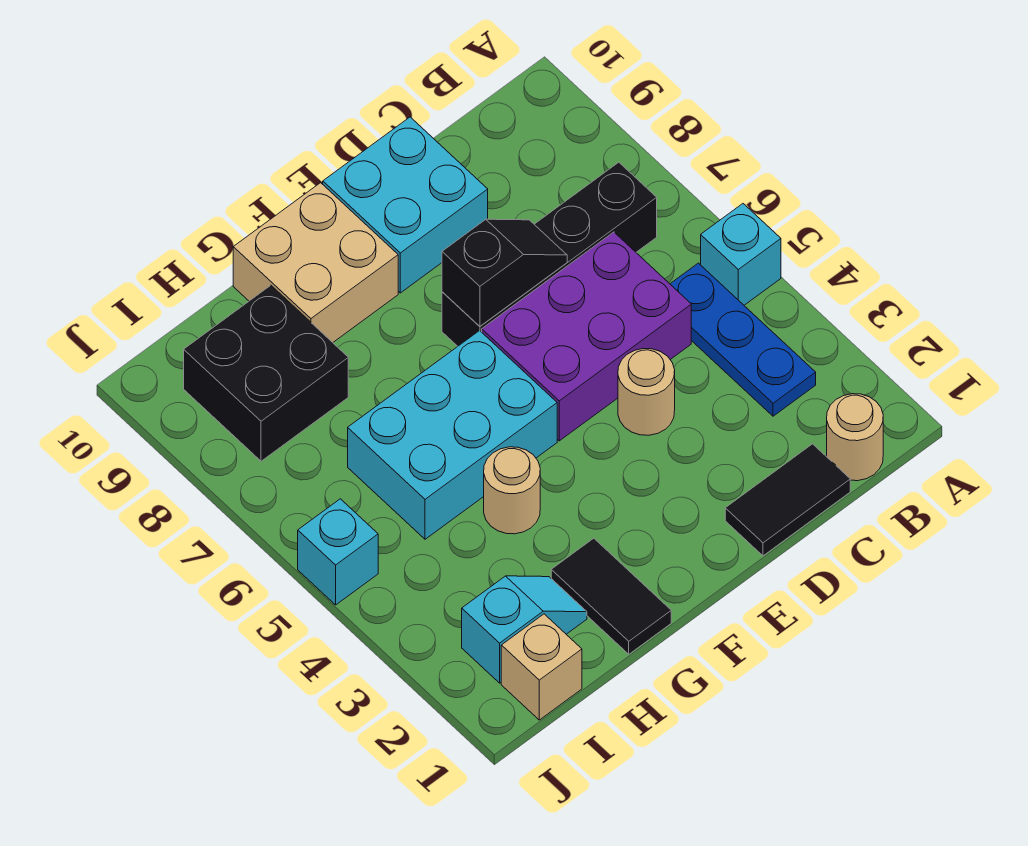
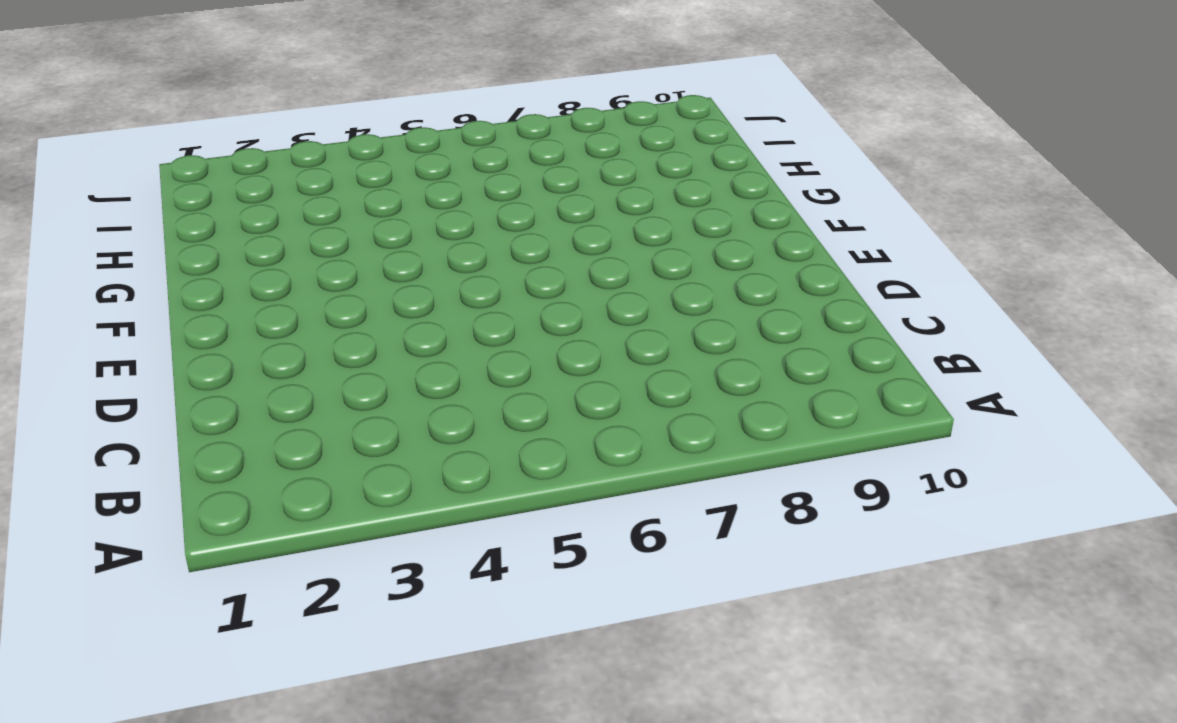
none -> cyan 1x1 brick [701,204,781,305]
none -> tan 1x1 round brick [827,394,883,481]
none -> blue 1x3 plate [670,263,816,416]

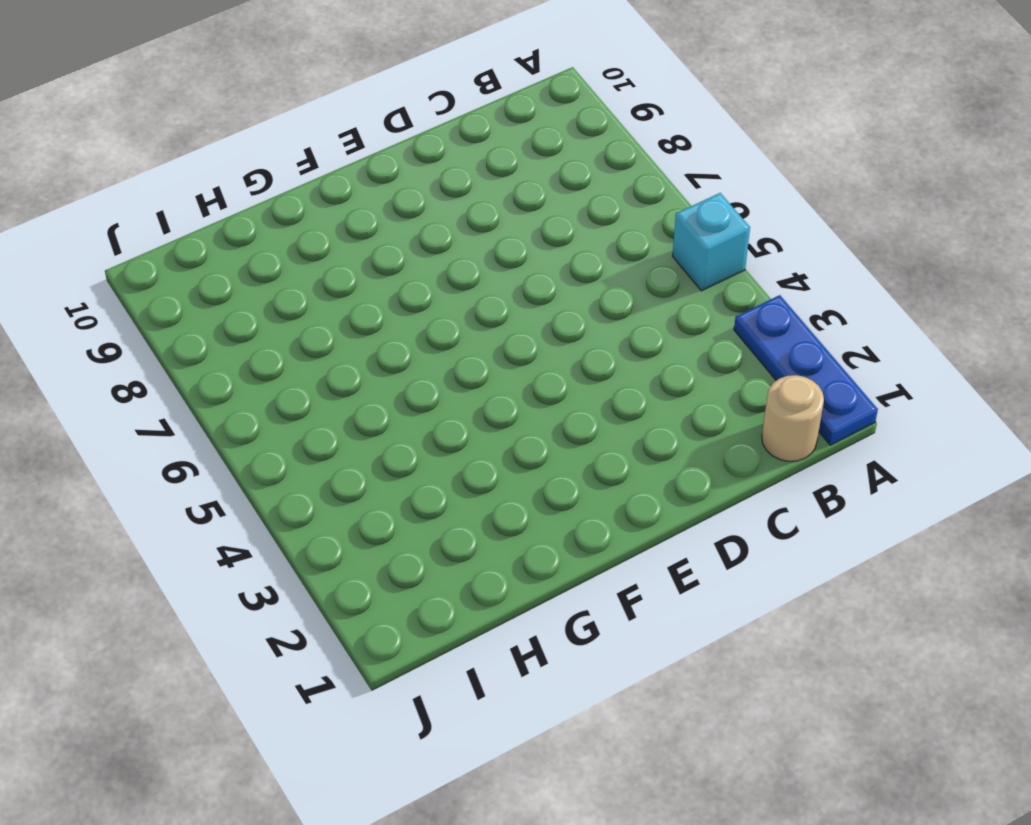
blue 1x3 plate [734,295,878,445] -> blue 1x3 plate moved to [670,263,816,416]
none -> black 1x4 brick [442,162,657,346]
none -> black 1x2 tile [725,444,850,556]
none -> purple 2x3 brick [482,232,691,441]

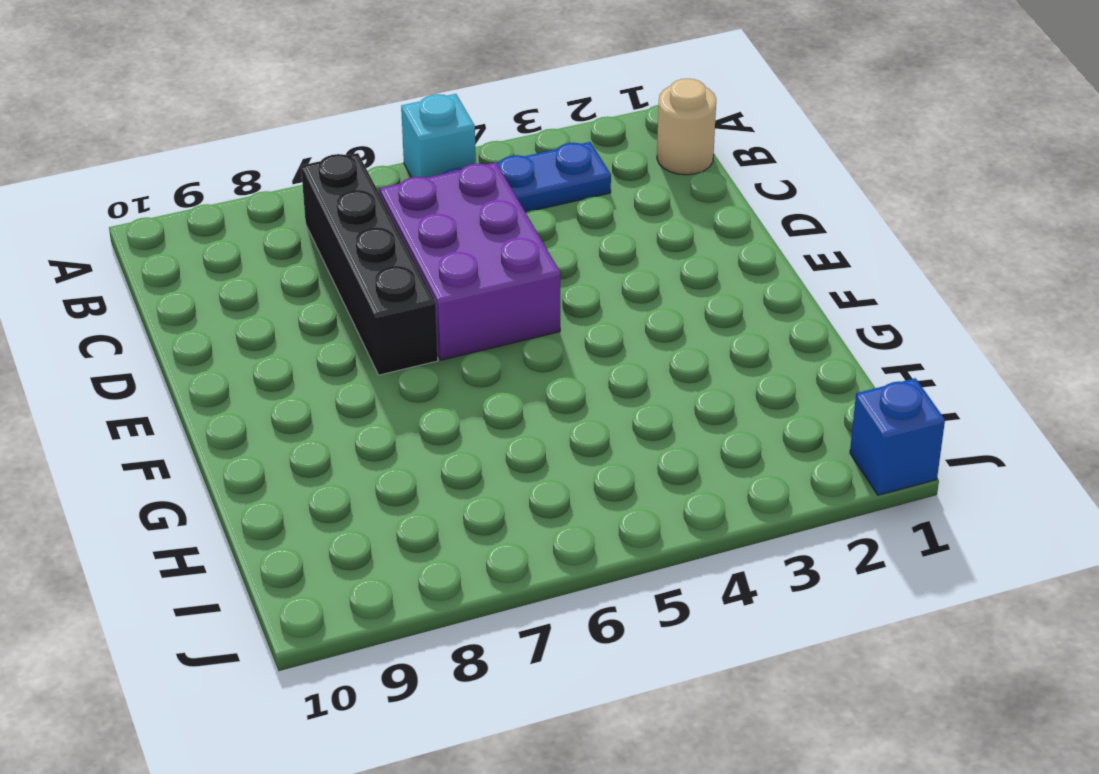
blue 1x1 brick [850,378,945,495] -> none
none -> black 1x2 tile [725,444,850,556]
none -> tan 1x1 round brick [618,349,675,435]
none -> cyan 2x2 brick [323,117,488,293]

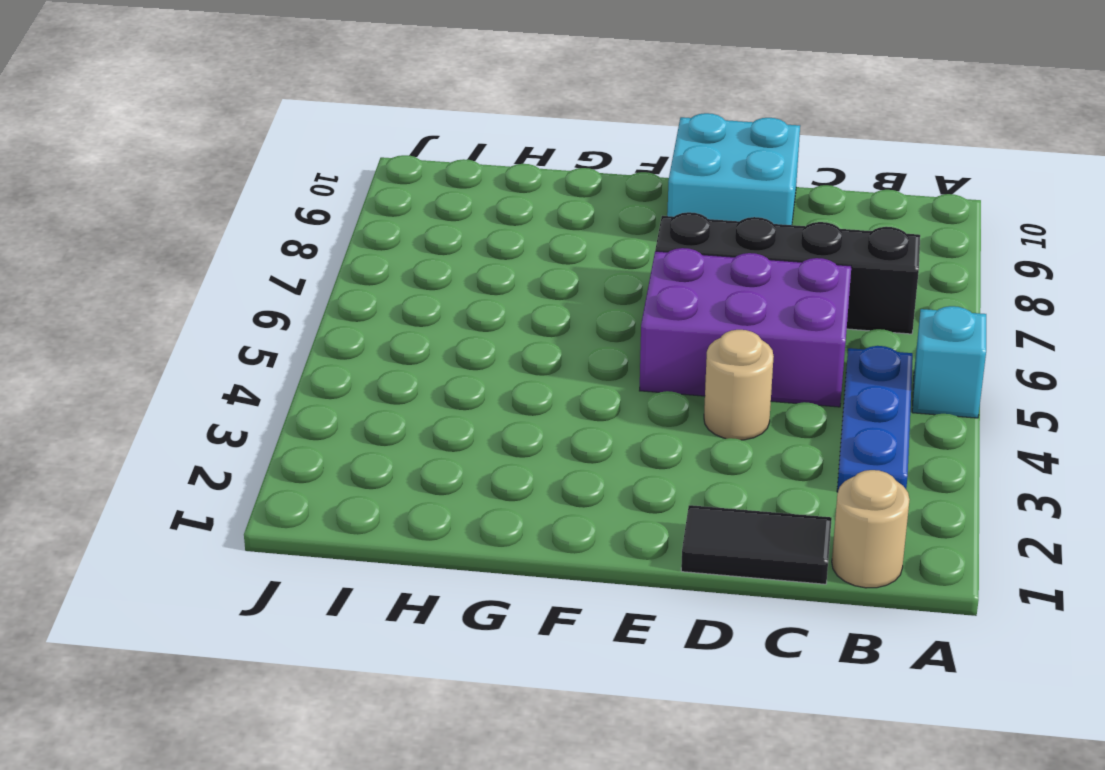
none -> cyan 2x3 brick [348,331,557,539]
none -> tan 2x2 brick [233,183,398,342]
none -> black 1x2 tile [551,538,671,654]

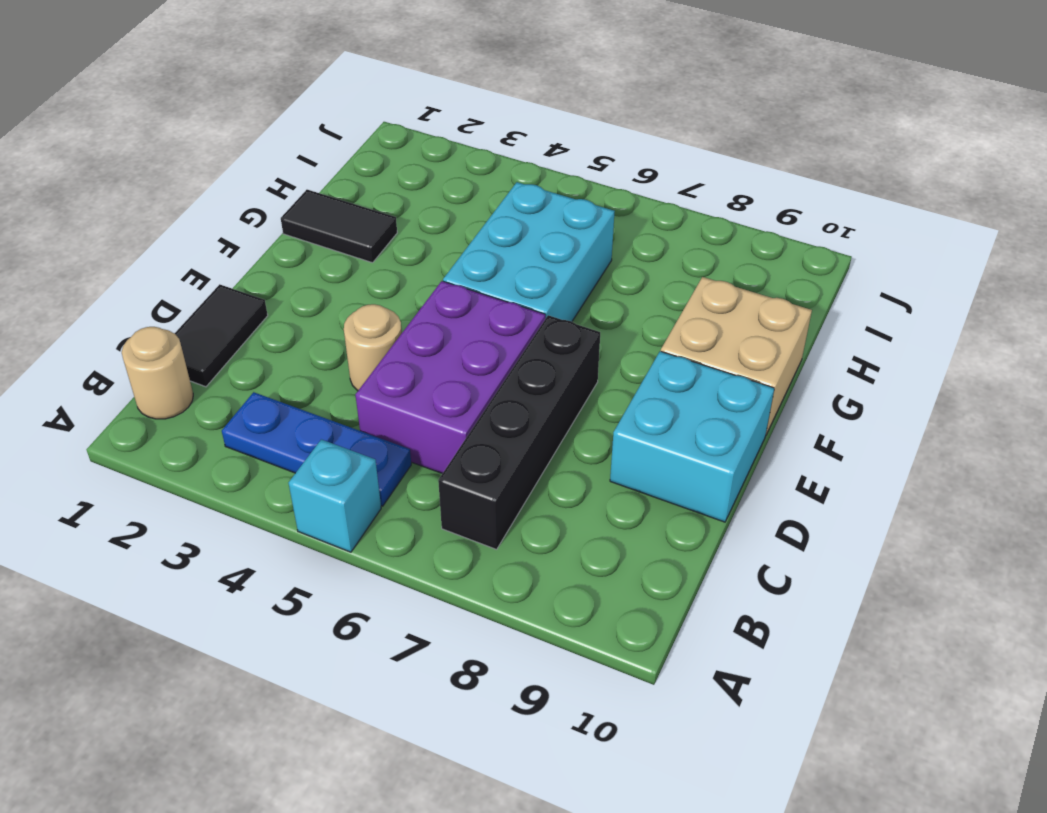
none -> tan 1x1 round brick [484,447,540,534]
none -> cyan 1x2 slope [462,576,587,683]
none -> black 2x2 brick [184,285,348,461]

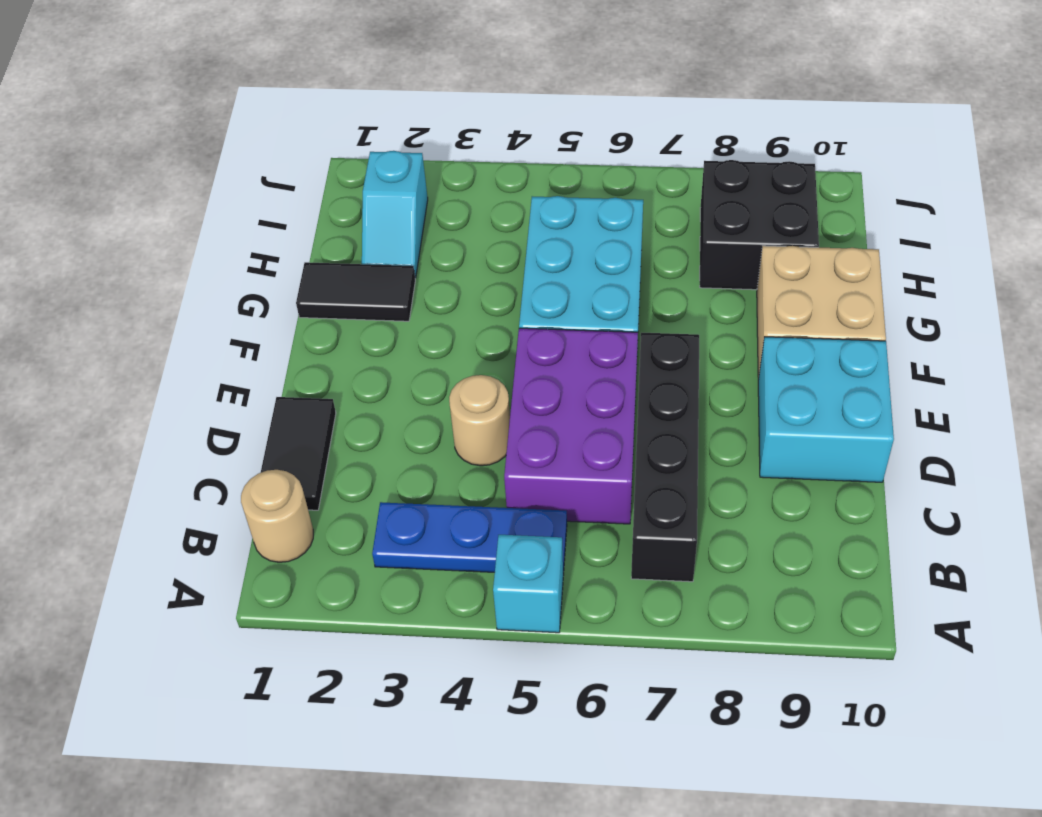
none -> tan 1x1 round brick [484,447,540,534]
none -> tan 1x1 brick [501,614,582,720]
none -> cyan 1x1 brick [298,499,378,605]

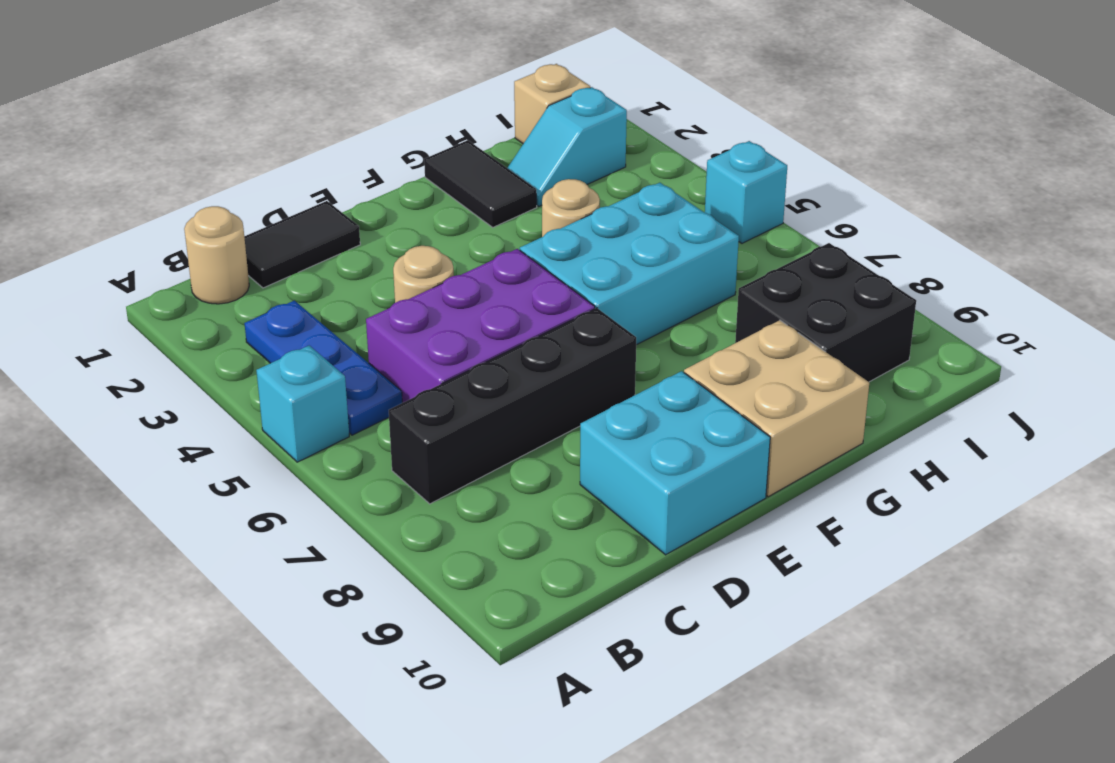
none -> black 1x2 slope [442,219,567,326]

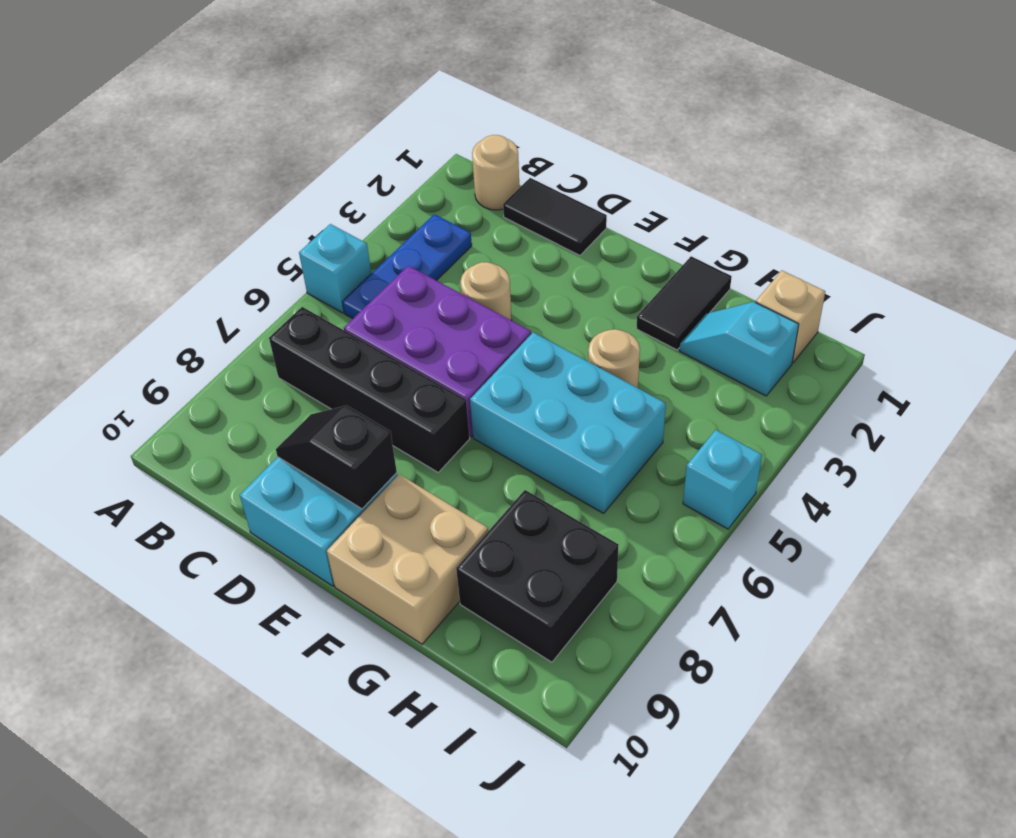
black 1x2 slope [276,405,397,509] -> black 1x2 slope moved to [442,219,567,326]

